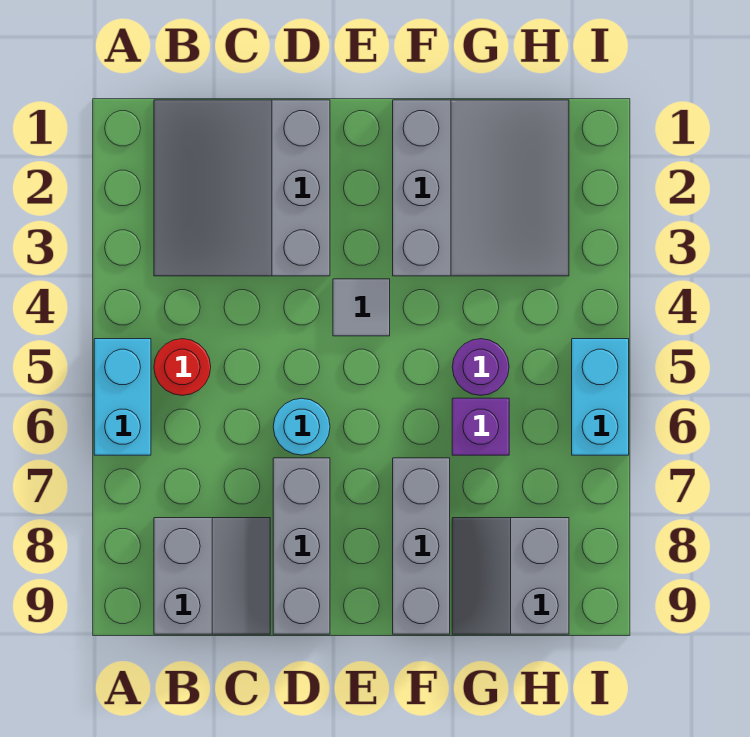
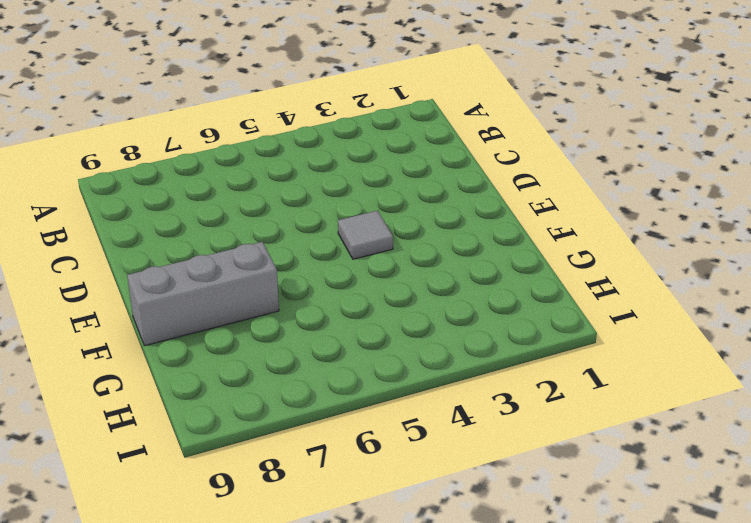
none -> cyan 1x2 brick [94,339,151,455]
none -> grey 3x3 slope [154,100,330,276]
none -> red 1x1 round brick [154,339,211,396]

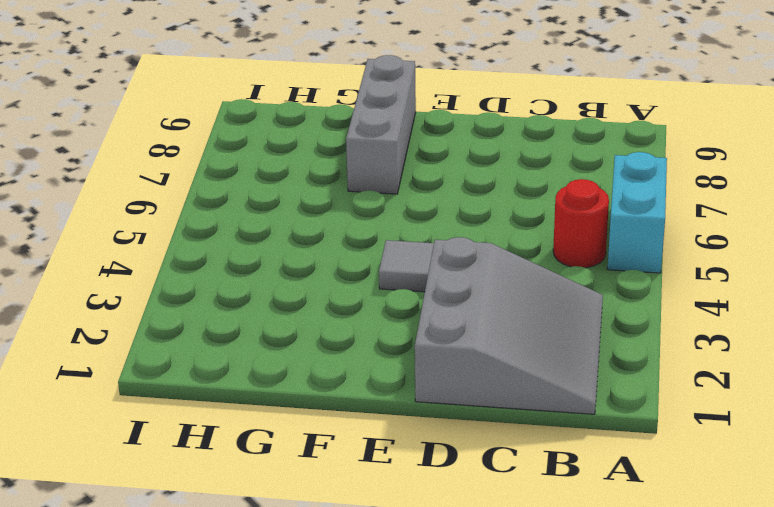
none -> grey 2x2 slope [154,518,270,634]
none -> cyan 1x1 round brick [273,398,330,455]
none -> grey 1x3 brick [273,458,330,634]

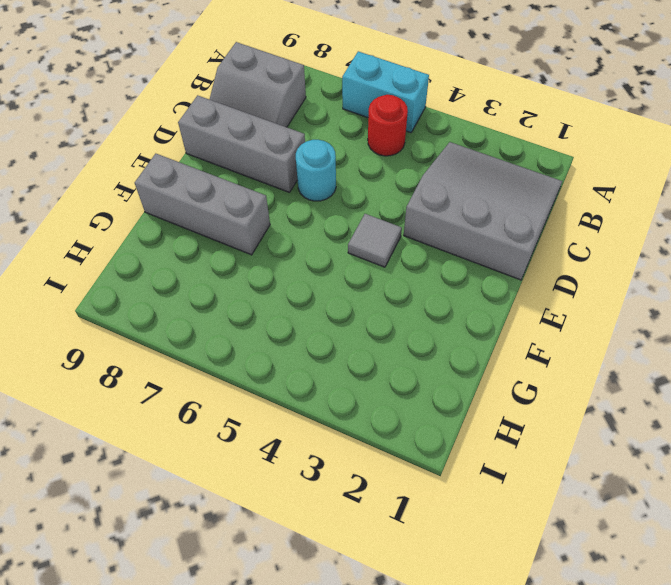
none -> grey 3x3 slope [393,100,569,276]
none -> purple 1x1 round brick [452,339,509,395]
none -> purple 1x1 brick [452,398,509,455]

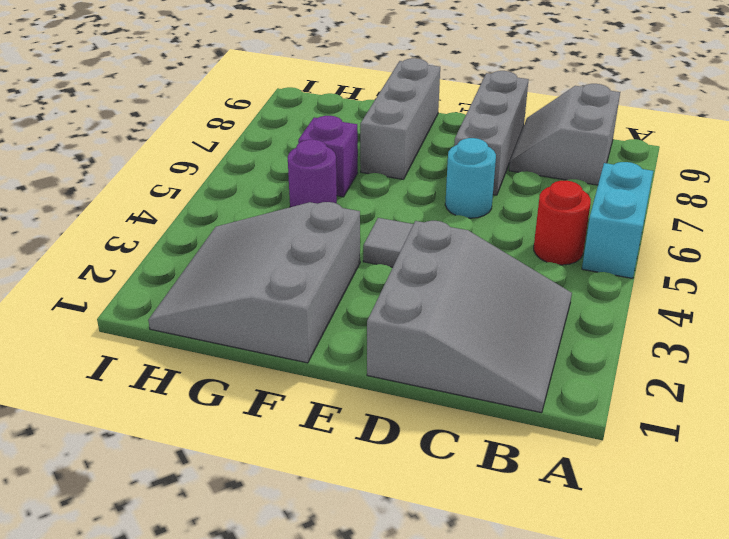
none -> grey 2x2 slope [452,518,569,634]
none -> cyan 1x2 brick [572,339,629,455]

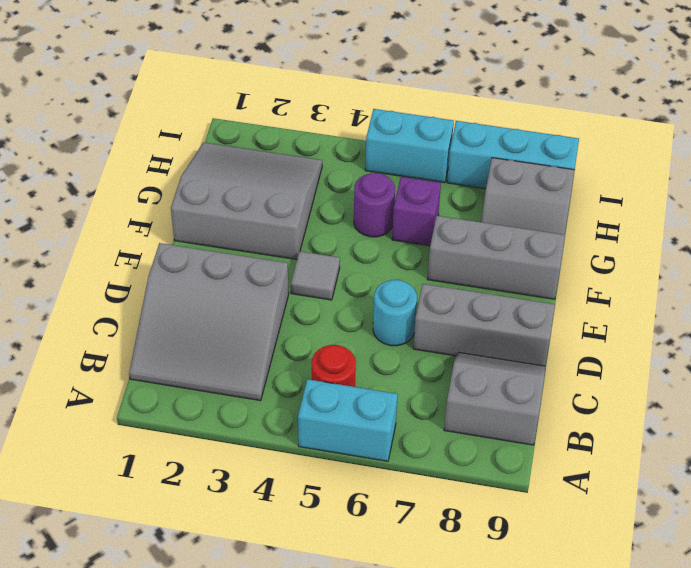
cyan 1x3 brick [447,121,579,189] -> none

